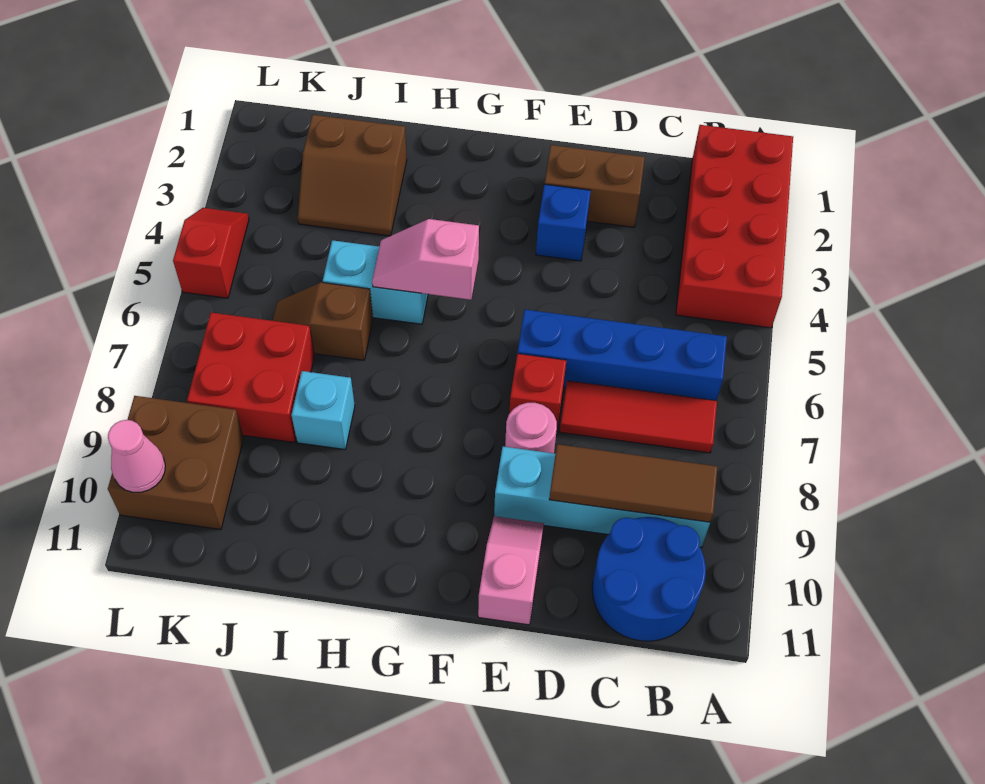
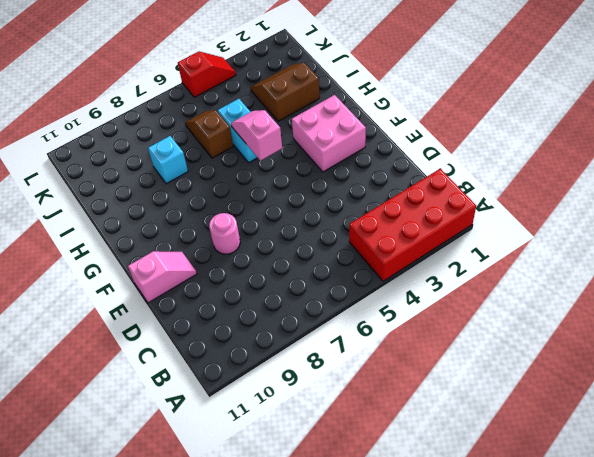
pink 2x2 brick [292,95,366,172] -> none
brown 2x2 slope [251,63,320,121] -> brown 2x2 slope turned to [298,115,407,236]
none -> blue 1x4 brick [517,310,727,401]
none -> red 1x3 tile [560,381,717,453]
none -> cyan 1x4 brick [494,446,710,548]

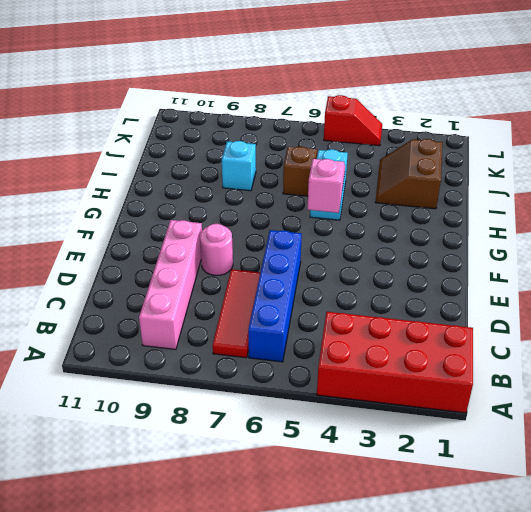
pink 1x4 brick [139,220,202,349] -> cyan 1x4 brick [494,446,710,548]
none -> blue 2x2 round brick [592,517,706,641]
none -> brown 1x2 brick [544,145,645,227]
none -> blue 1x1 brick [536,184,591,261]

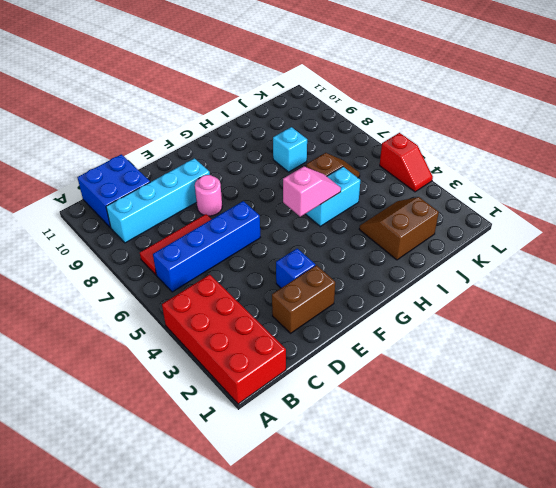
blue 2x2 brick [77,154,150,227] -> blue 2x2 round brick [592,517,706,641]
none -> red 1x1 brick [509,354,566,432]
none -> pink 1x2 slope [478,516,544,625]
none -> red 2x2 brick [187,313,315,443]

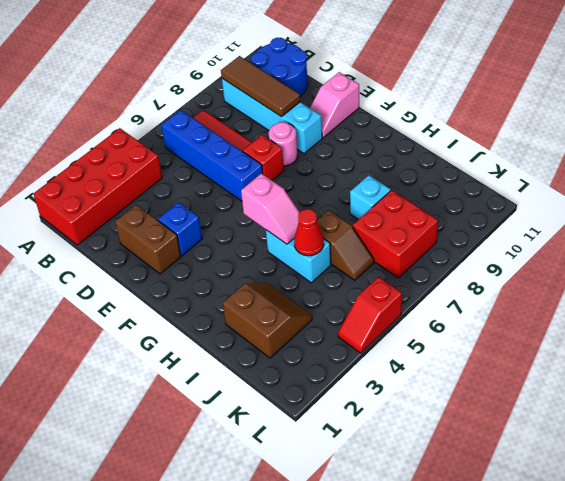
red 1x1 cone [294,209,324,256] -> none
none -> brown 2x2 brick [108,396,244,529]
none -> pink 1x1 cone [108,420,165,492]

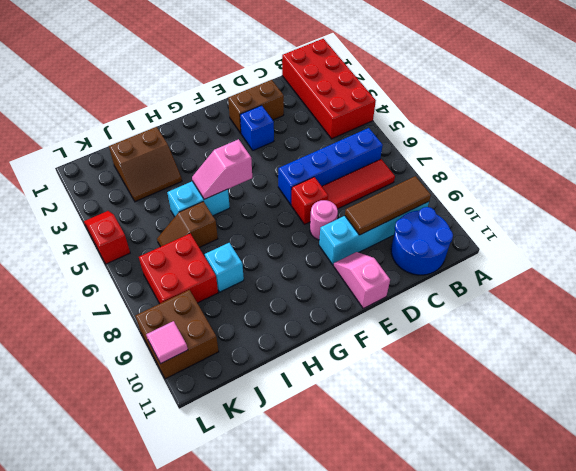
pink 1x1 tile [146,321,188,364] -> pink 1x1 cone [108,420,165,492]

